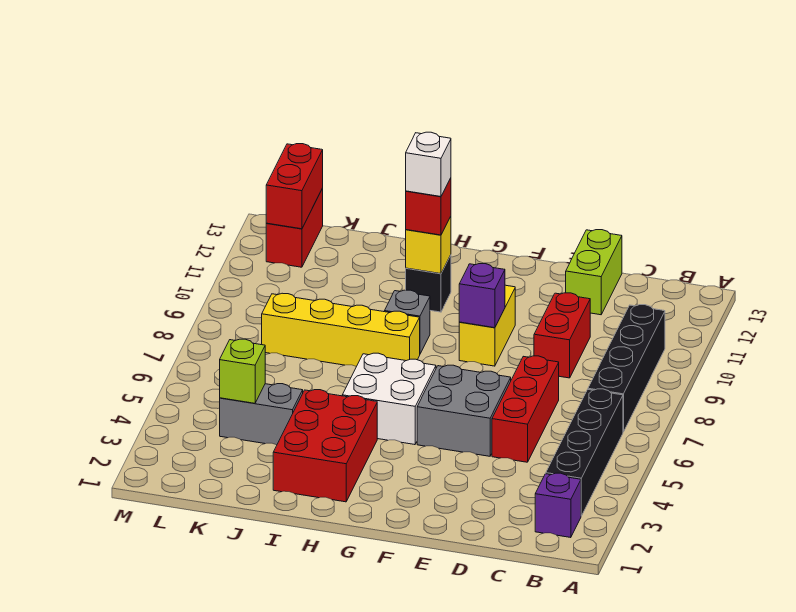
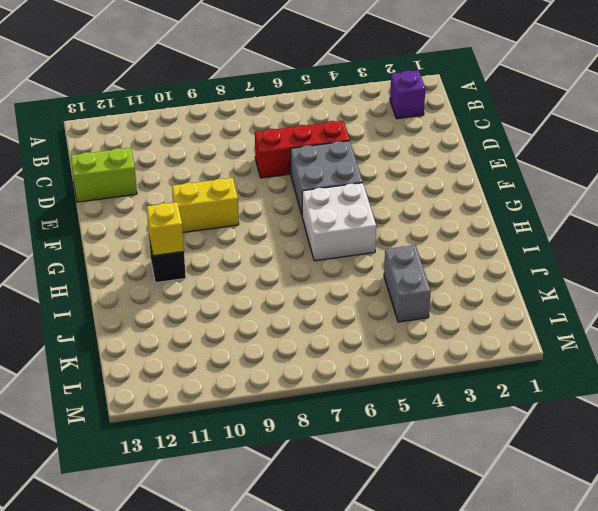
none -> black 1x4 brick [546,389,623,516]
none -> black 1x4 brick [588,305,665,432]
none -> red 1x2 brick [534,293,590,378]

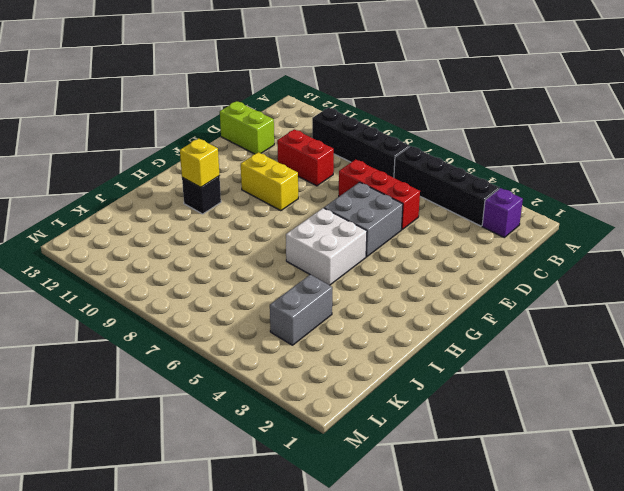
none -> red 2x3 brick [273,390,377,502]
none -> yellow 1x4 brick [262,293,420,366]
none -> grey 1x1 brick [384,290,430,354]

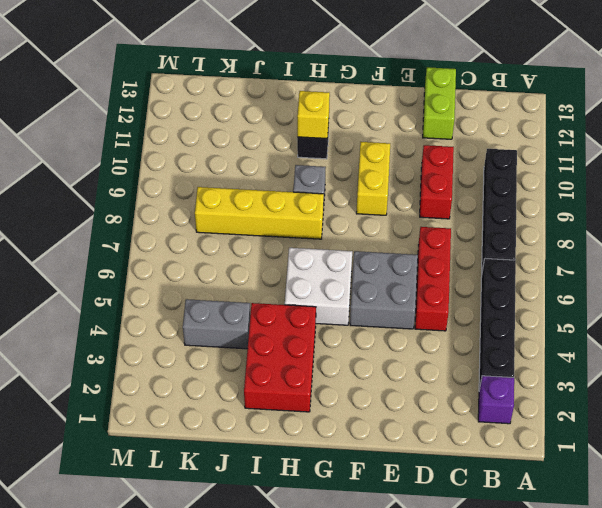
none -> red 1x2 brick [266,189,323,267]
none -> purple 1x1 brick [459,264,505,328]
none -> lime 1x1 brick [220,339,265,403]

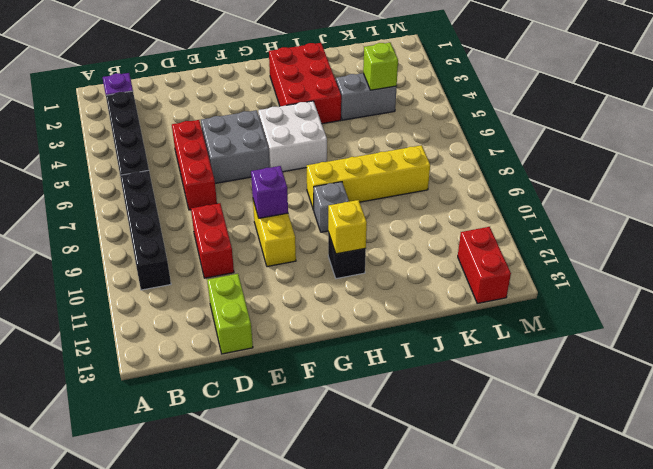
none -> red 1x2 brick [266,144,323,229]
none -> red 1x1 brick [406,178,451,235]
none -> white 1x1 brick [406,132,451,197]

